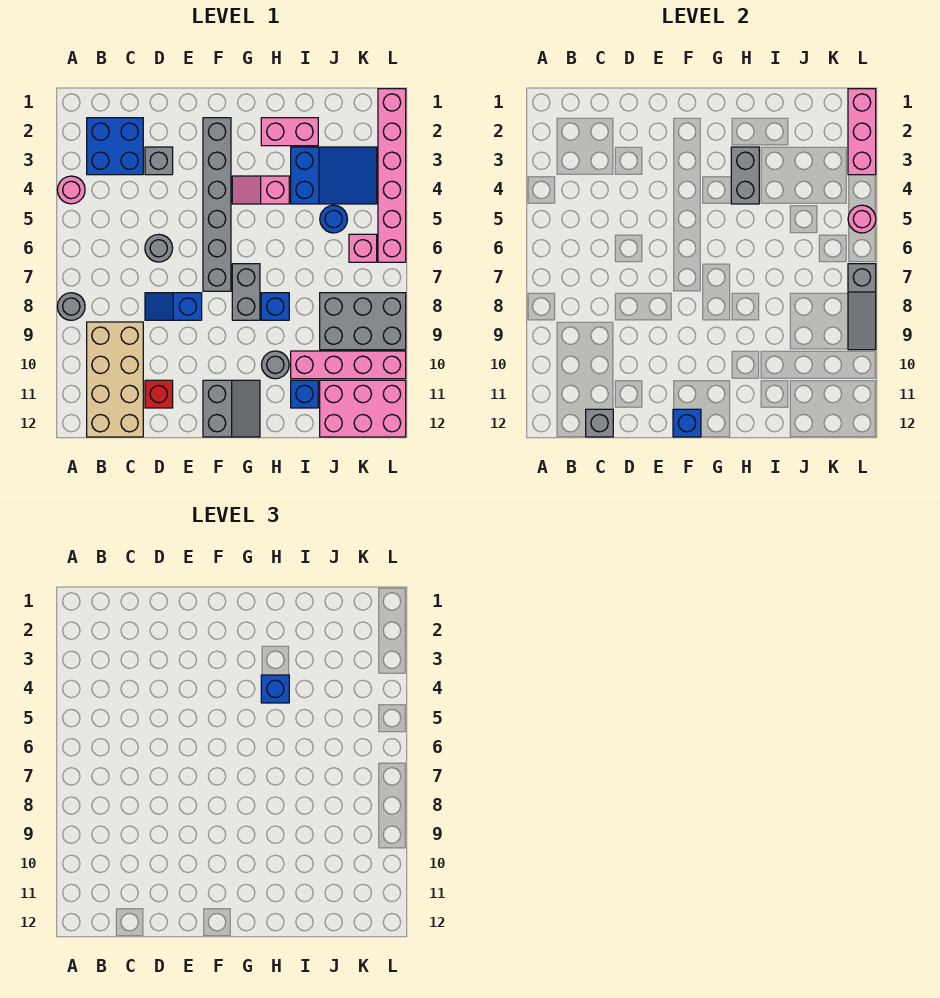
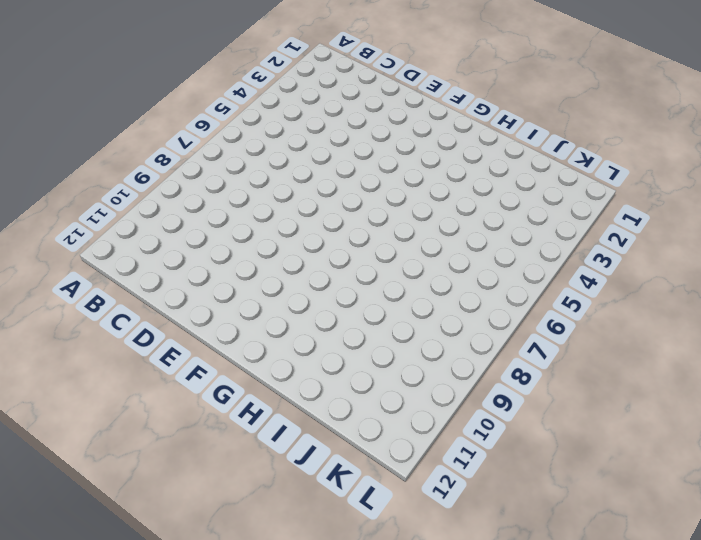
none -> pink 1x1 round brick [57,176,85,204]
none -> grey 1x1 round brick [57,293,85,320]
none -> blue 2x2 brick [87,118,143,175]
none -> tan 2x4 brick [87,322,143,437]

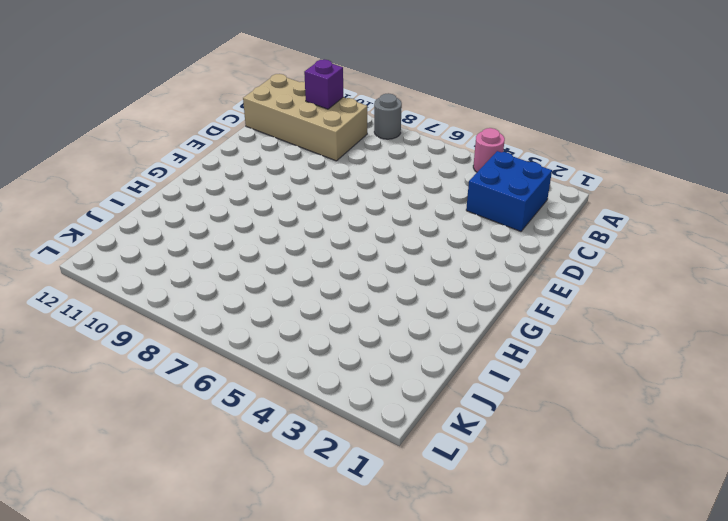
purple 1x1 brick [304,59,343,109] -> none
none -> grey 1x1 brick [145,147,173,175]
none -> grey 1x1 round brick [145,234,173,262]
none -> blue 1x2 slope [145,293,202,320]
none -> red 1x1 brick [145,380,173,408]

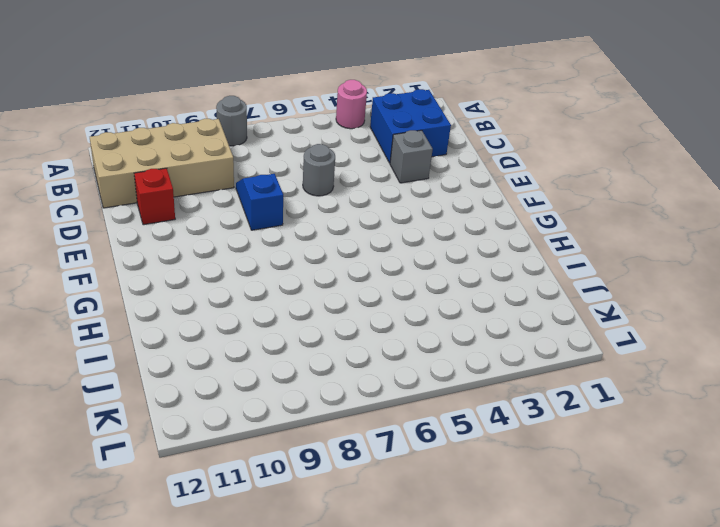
none -> grey 1x6 brick [203,118,231,291]
none -> grey 2x2 slope [203,380,260,437]
none -> pink 1x2 slope [232,176,289,204]
none -> grey 1x2 brick [232,264,260,320]

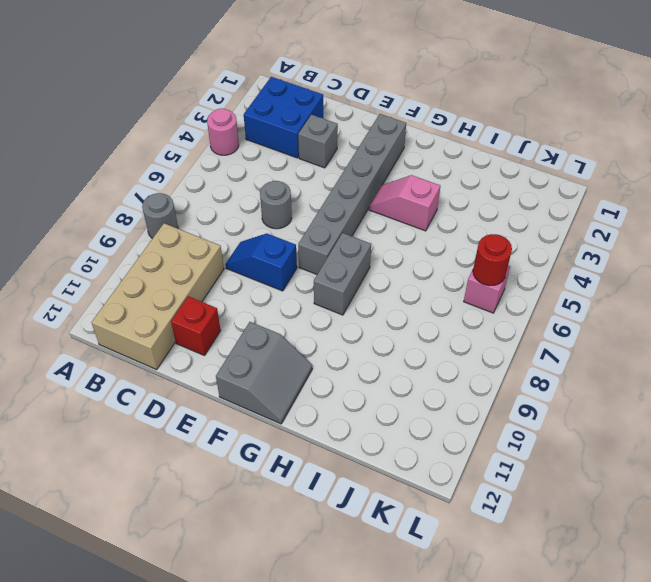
red 1x1 round brick [473,234,512,286] -> none
none -> pink 1x2 brick [261,118,318,146]
none -> blue 1x1 brick [261,293,289,320]
none -> grey 1x1 round brick [262,351,289,379]
none -> blue 2x3 slope [291,147,377,204]

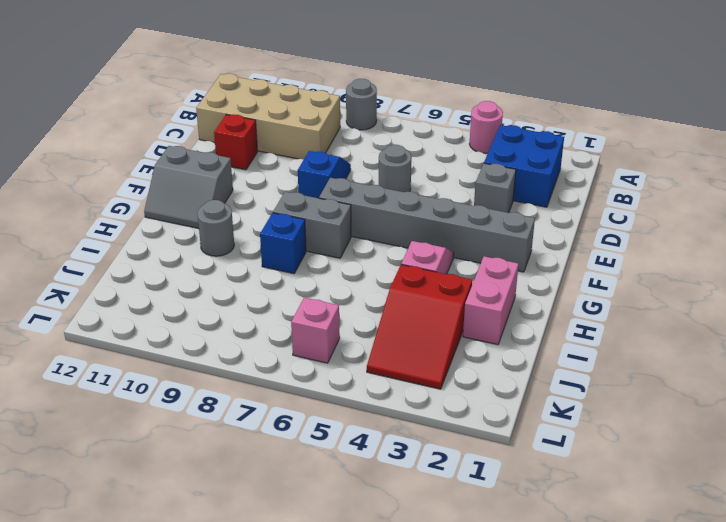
red 2x3 slope [367,265,472,389] -> blue 2x3 slope [291,147,377,204]
none -> pink 1x4 brick [291,351,406,379]
none -> blue 1x1 brick [291,380,318,408]
none -> blue 1x1 round brick [320,205,347,233]
none -> grey 2x3 brick [320,293,406,350]

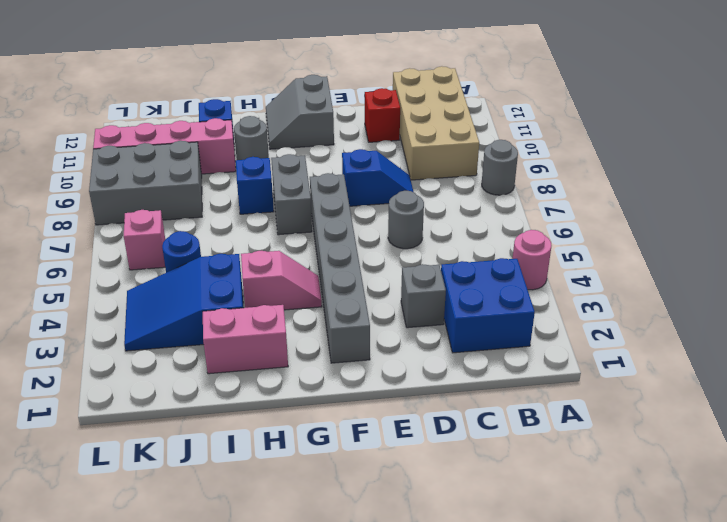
none -> pink 2x3 brick [320,380,406,437]
none -> pink 1x6 brick [378,89,406,262]
none -> grey 1x1 brick [586,409,613,437]
none -> blue 1x1 brick [673,409,701,437]

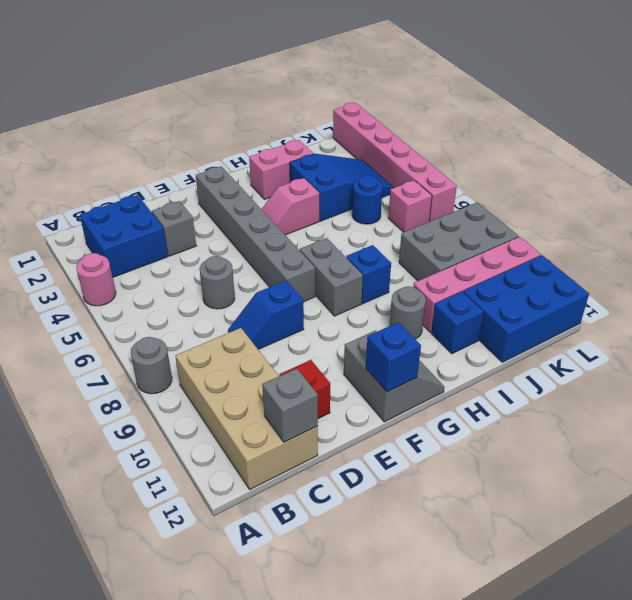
blue 2x3 brick [463,255,589,362] -> pink 2x3 brick [320,380,406,437]
none -> grey 1x2 brick [731,147,759,204]
none -> pink 1x3 brick [848,89,876,175]
none -> pink 1x1 round brick [848,205,876,233]
none -> grey 1x3 slope [848,264,876,350]

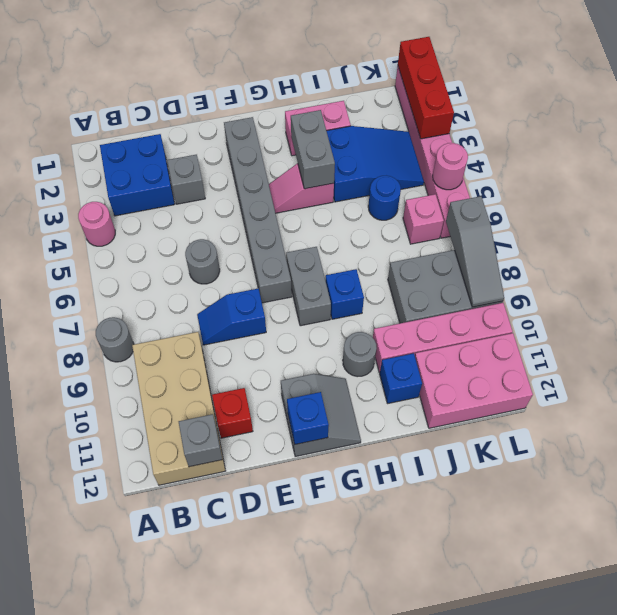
red 1x3 brick [398,37,454,139] -> pink 1x3 brick [848,89,876,175]
none -> blue 1x1 brick [261,675,289,703]

